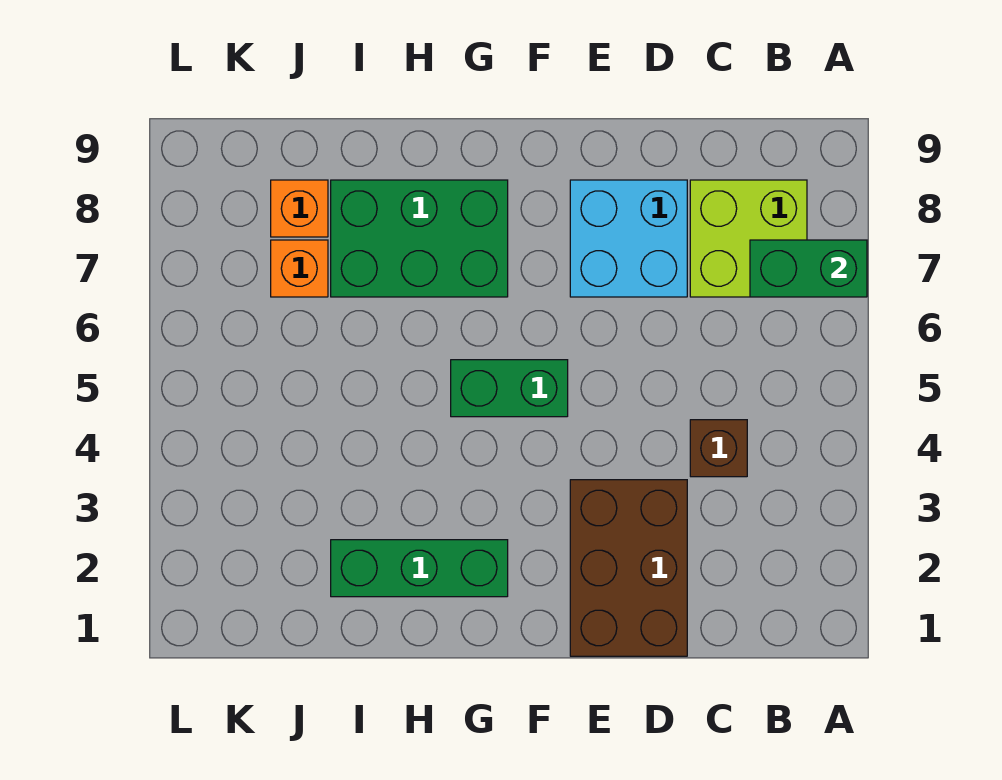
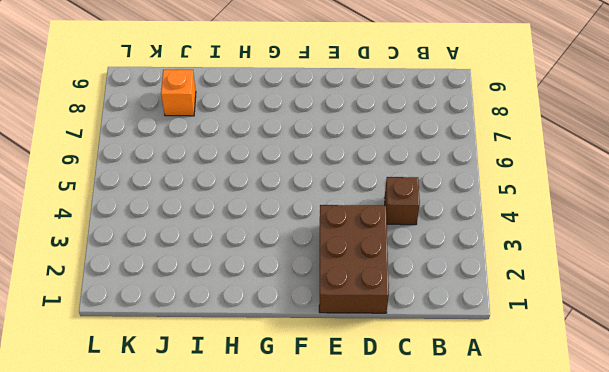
none -> lime 2x2 brick [690,180,807,297]
none -> cyan 2x2 brick [570,180,687,297]

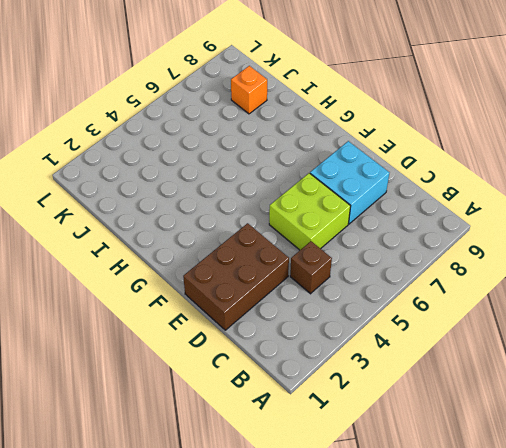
lime 2x2 brick [269,173,350,250] -> lime 2x2 brick moved to [690,180,807,297]
none -> green 1x2 brick [451,360,568,417]
none -> green 1x3 brick [331,540,508,597]

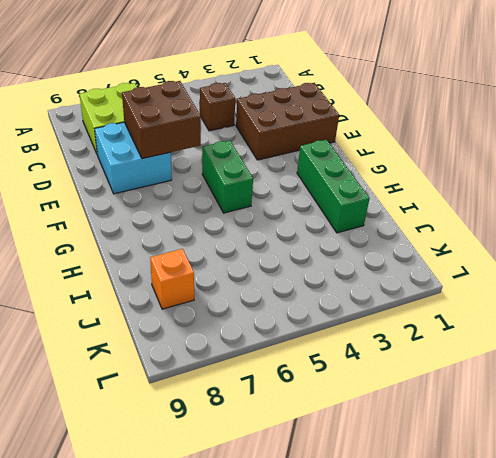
brown 2x2 brick [122,81,201,159] -> none
none -> green 2x3 brick [331,180,508,297]
none -> orange 1x1 brick [271,240,328,297]

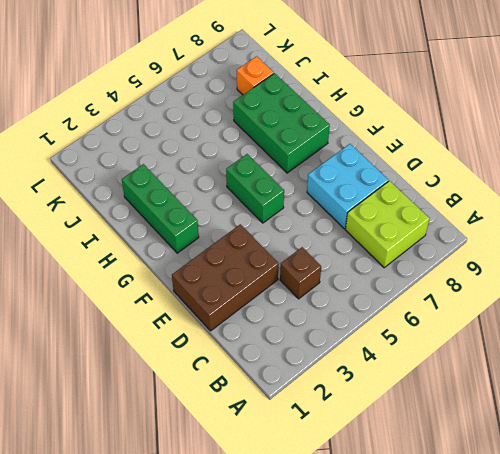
none -> orange 1x1 brick [271,240,328,297]
none -> green 1x2 brick [750,240,867,297]

